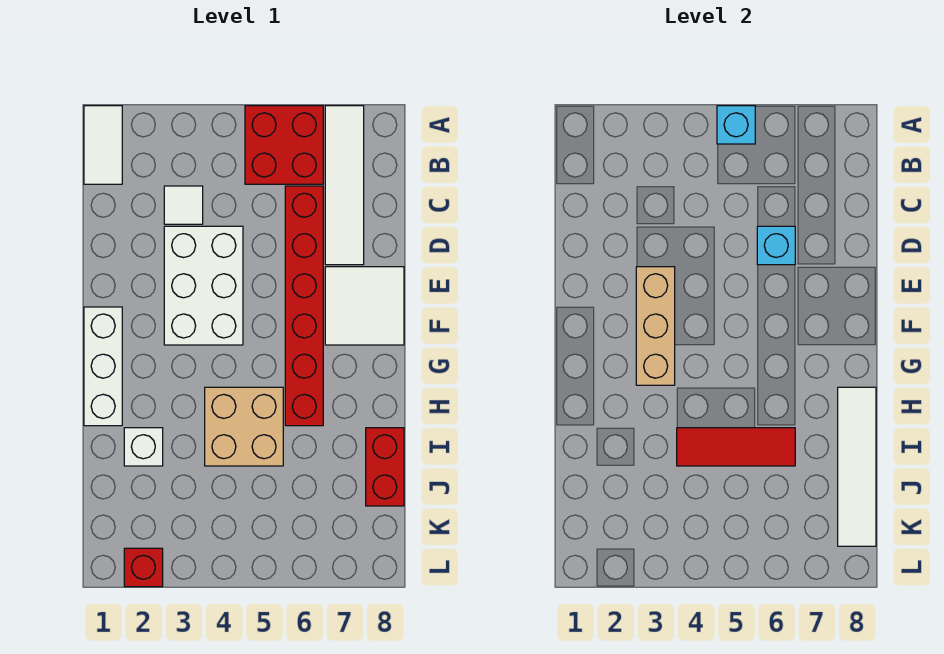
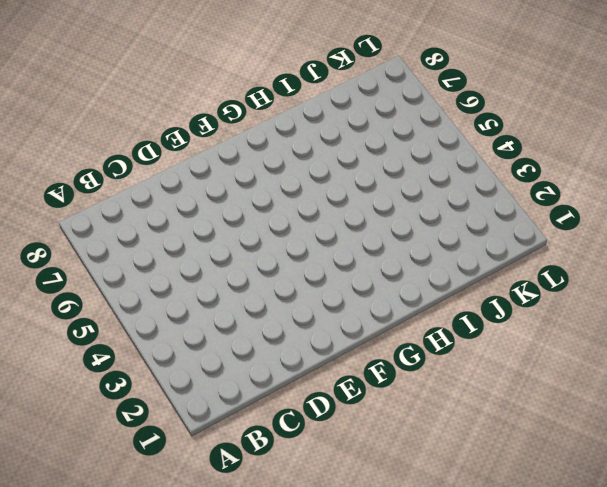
none -> white 1x2 tile [84,106,122,184]
none -> red 2x2 brick [245,106,323,184]
none -> white 1x4 tile [325,106,364,265]

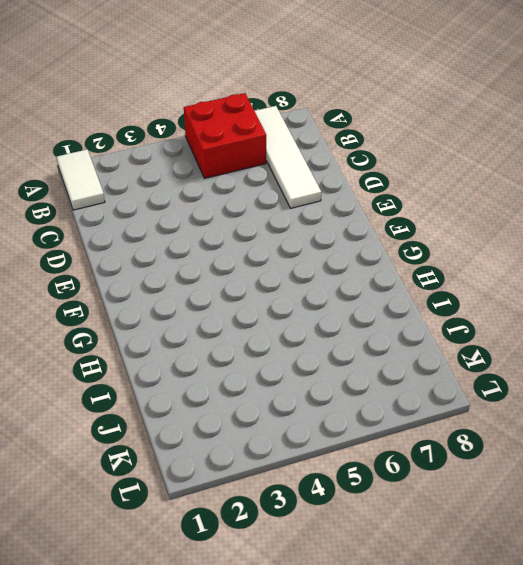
none -> white 1x1 tile [164,186,203,224]
none -> red 1x6 brick [285,186,323,426]
none -> white 2x3 brick [164,226,243,345]

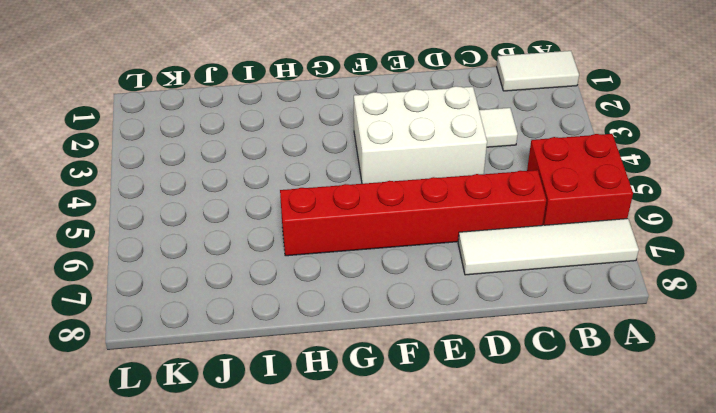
none -> white 2x2 tile [325,267,404,345]
none -> white 1x3 brick [84,307,122,426]
none -> tan 2x2 brick [205,387,283,466]

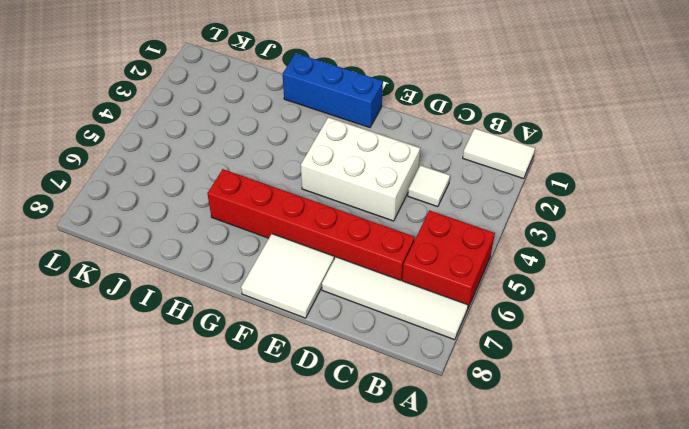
blue 1x3 brick [283,53,383,128] -> white 1x3 brick [84,307,122,426]
none -> tan 2x2 brick [205,387,283,466]
none -> white 1x1 brick [124,428,163,466]
none -> red 1x2 brick [366,428,404,506]

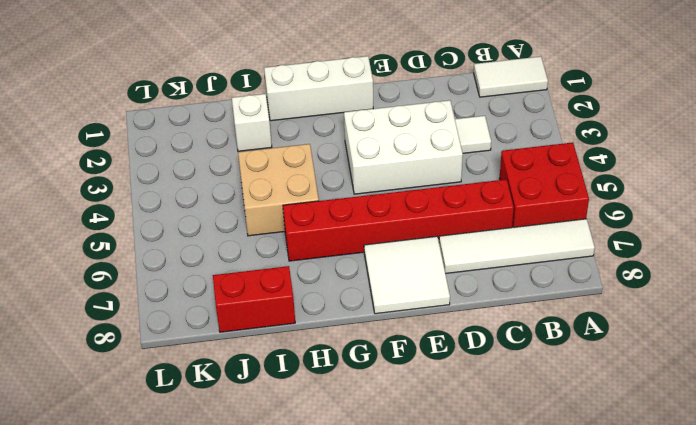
none -> red 1x1 brick [124,548,163,587]
none -> cyan 1x1 brick [717,106,755,144]
none -> cyan 1x1 brick [757,226,795,265]

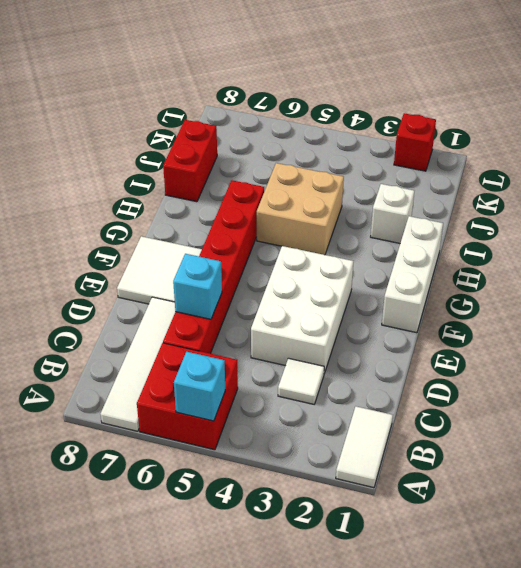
none -> tan 1x3 brick [636,267,675,385]
none -> white 1x4 tile [838,387,876,546]
none -> red 1x3 tile [677,428,795,466]

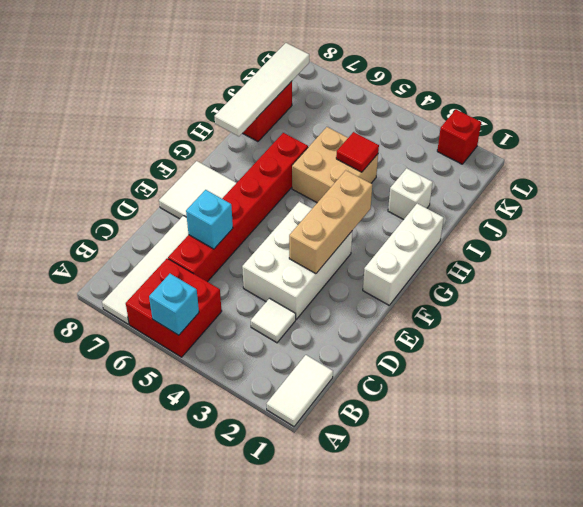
red 1x1 tile [336,132,379,172] -> red 1x3 tile [677,428,795,466]

